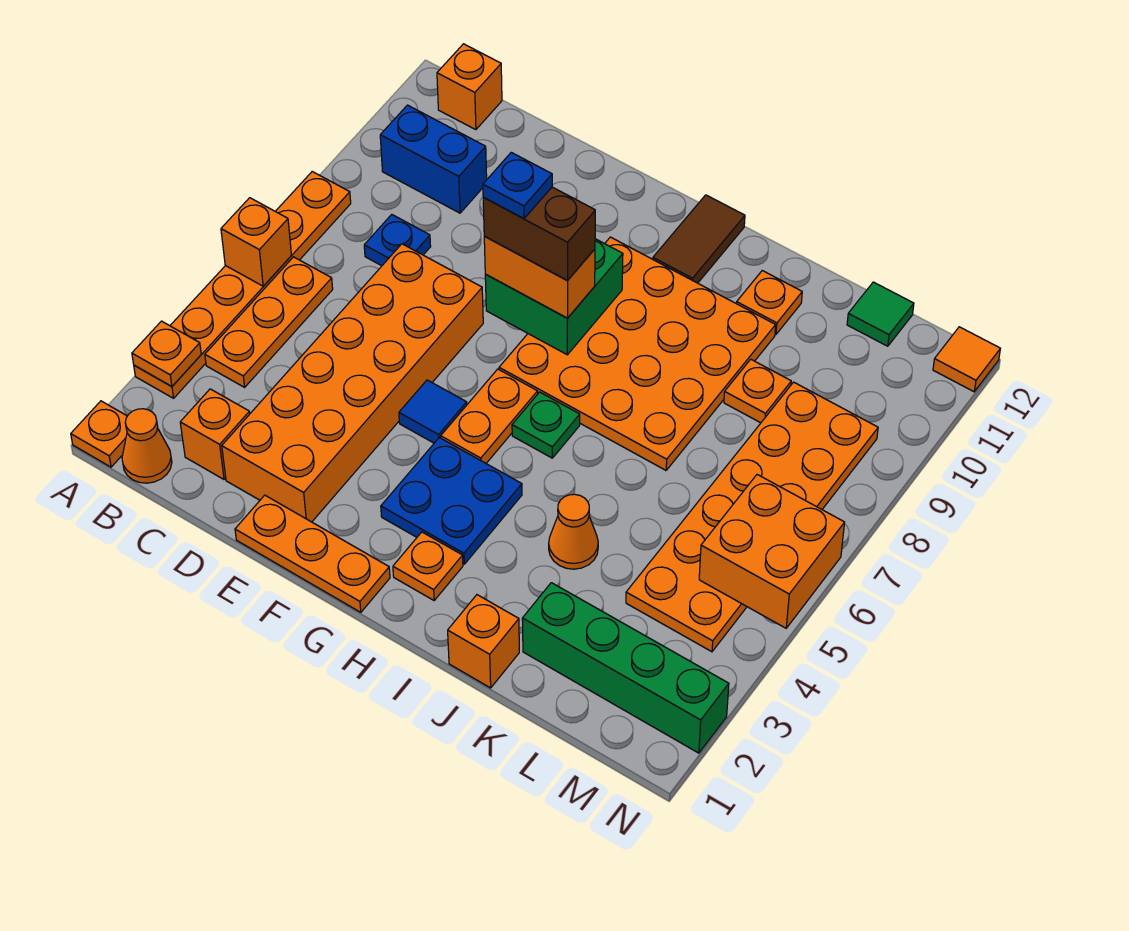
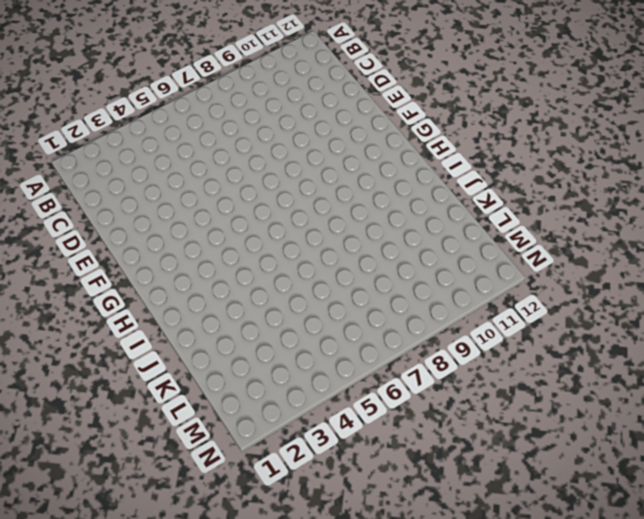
none -> orange 1x1 plate [71,401,127,467]
none -> orange 1x6 plate [134,172,351,398]
none -> orange 1x1 cone [122,409,172,483]
none -> orange 1x3 plate [205,257,333,387]

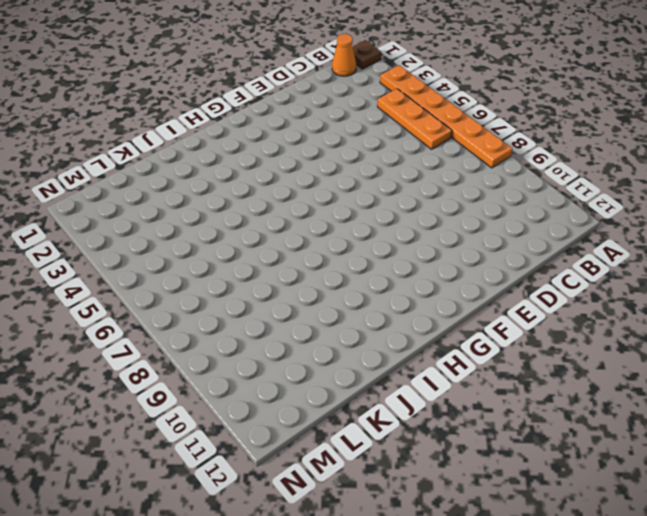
brown 1x1 plate [353,40,381,69] -> orange 1x1 plate [71,401,127,467]
none -> blue 1x2 brick [380,105,487,213]
none -> orange 1x1 brick [437,44,502,130]
none -> orange 1x1 brick [180,389,250,479]
none -> blue 1x1 plate [364,215,431,266]

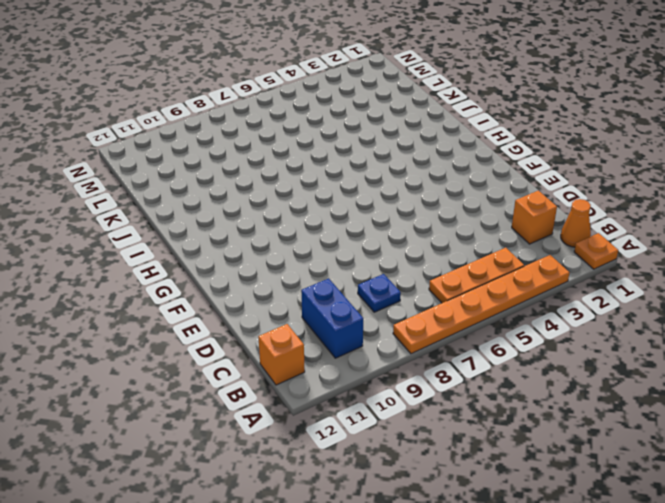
none -> orange 2x6 brick [222,244,483,522]
none -> orange 1x3 plate [235,495,390,612]
none -> blue 1x1 tile [399,380,467,443]
none -> blue 2x2 plate [381,438,522,564]

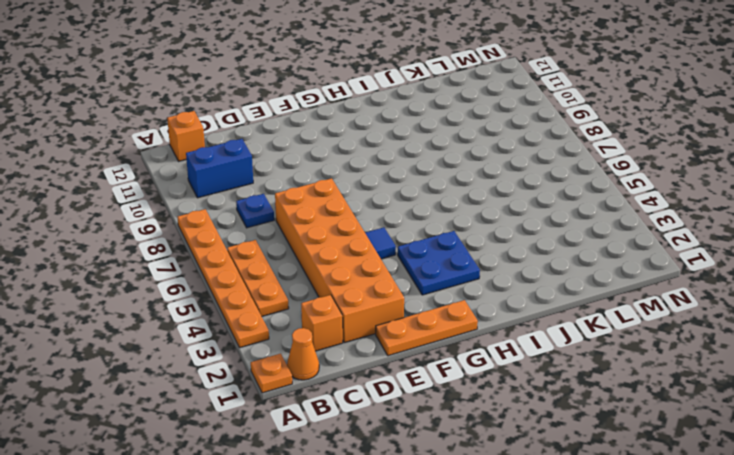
none -> orange 1x2 plate [441,369,538,463]
none -> orange 4x4 plate [499,237,776,470]
none -> orange 1x1 plate [393,532,463,600]
none -> green 1x1 plate [512,392,580,458]

